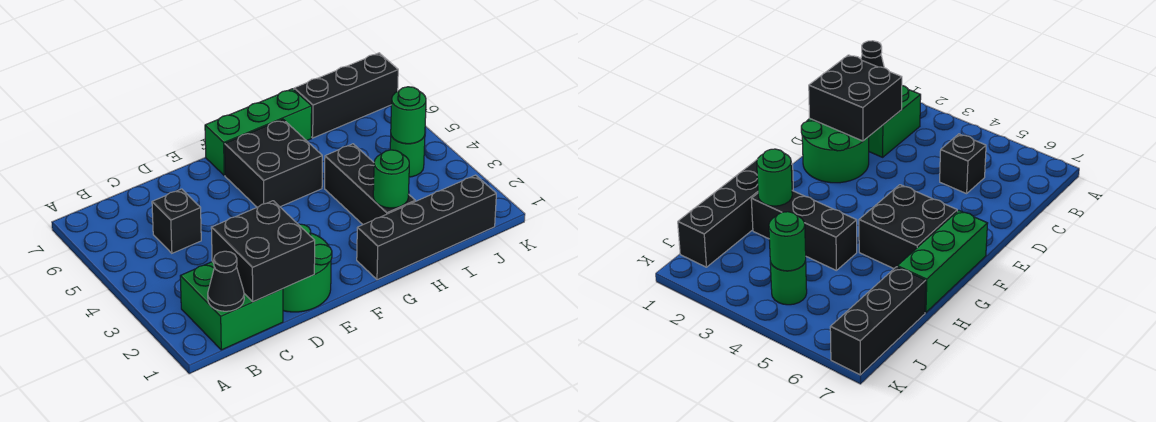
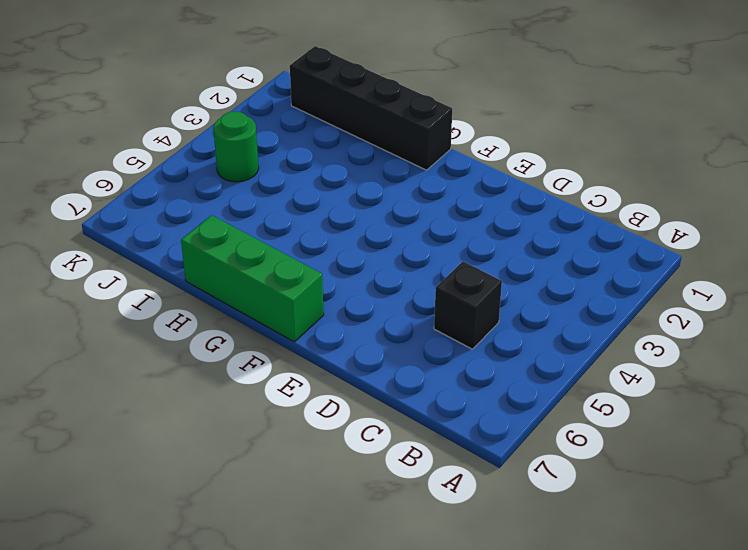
none -> green 2x2 brick [180,262,283,350]
none -> green 2x2 round brick [283,224,332,312]
none -> black 2x2 brick [225,119,322,207]

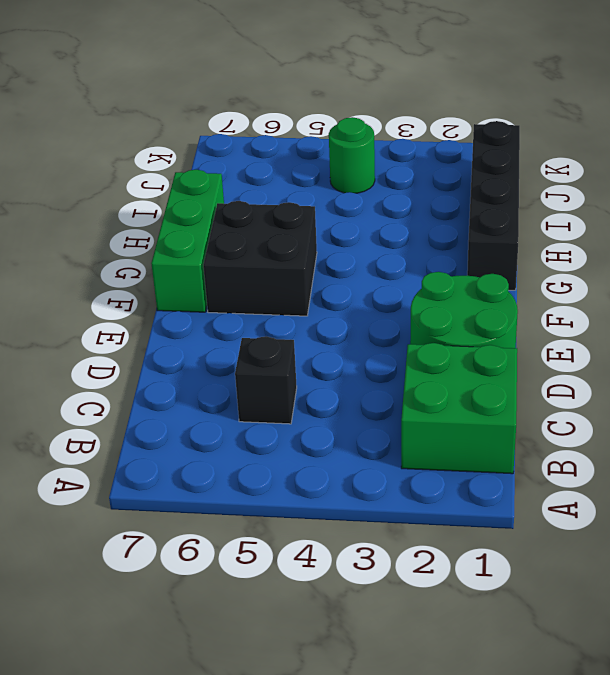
none -> black 1x3 brick [325,144,415,225]
none -> black 1x3 brick [294,53,398,138]
none -> black 1x1 cone [208,251,244,311]

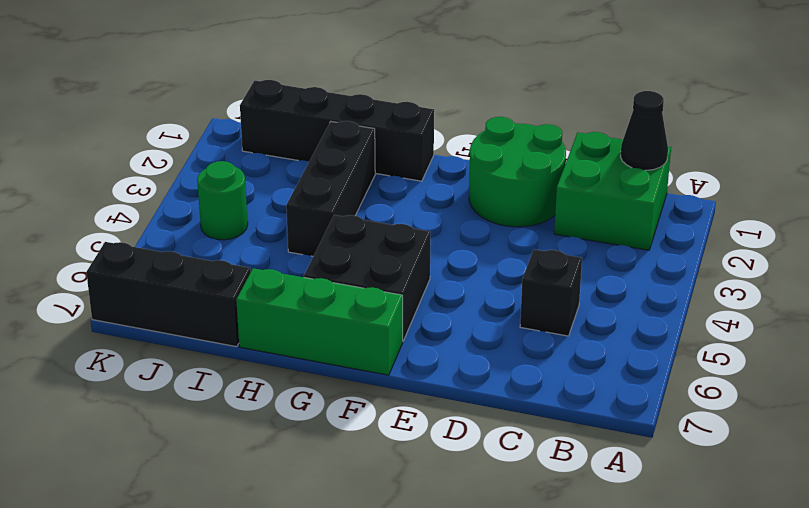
none -> black 2x2 brick [211,201,315,302]
none -> green 1x1 round brick [373,150,409,208]
none -> green 1x1 round brick [391,87,426,144]

